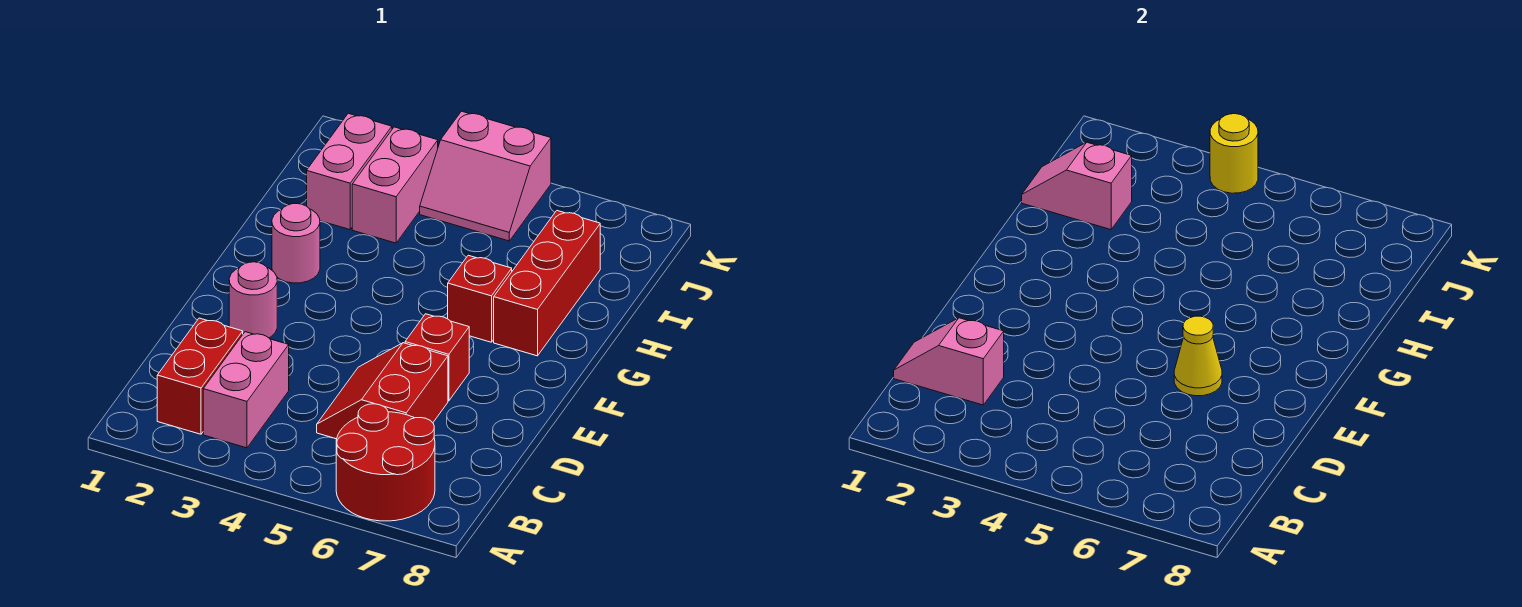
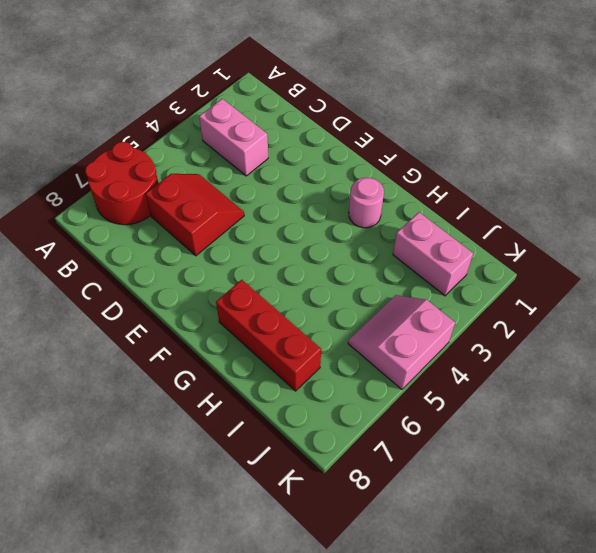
none -> red 1x2 brick [157,318,243,434]
none -> pink 1x1 round brick [229,262,277,338]
none -> red 1x1 brick [405,314,469,401]

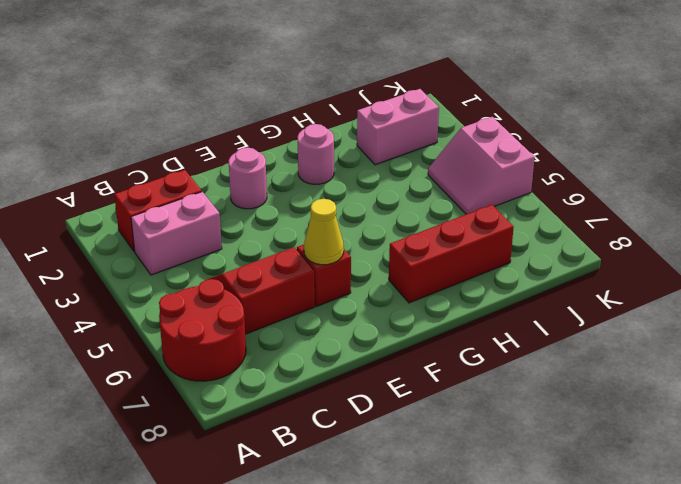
none -> red 1x1 brick [448,255,512,342]
none -> pink 1x2 brick [352,127,438,243]
none -> pink 1x2 slope [894,318,1004,405]

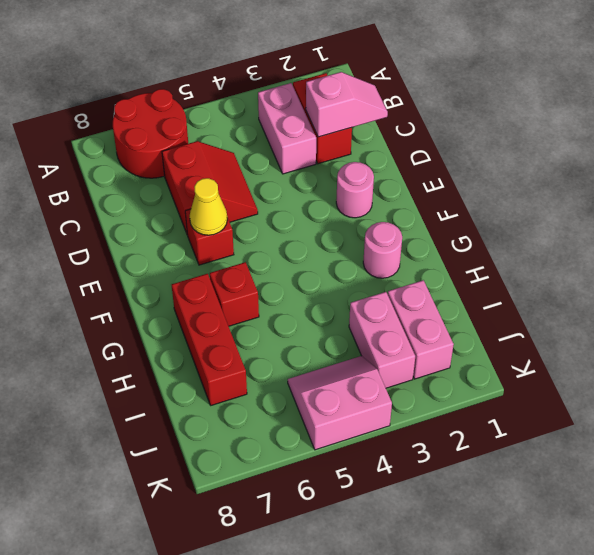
none -> pink 1x2 slope [1022,142,1132,230]
none -> yellow 1x1 round brick [1210,114,1258,193]

